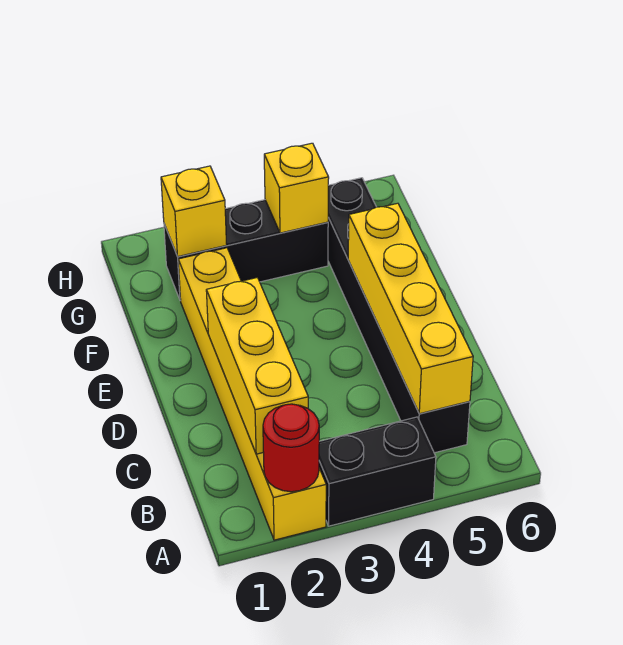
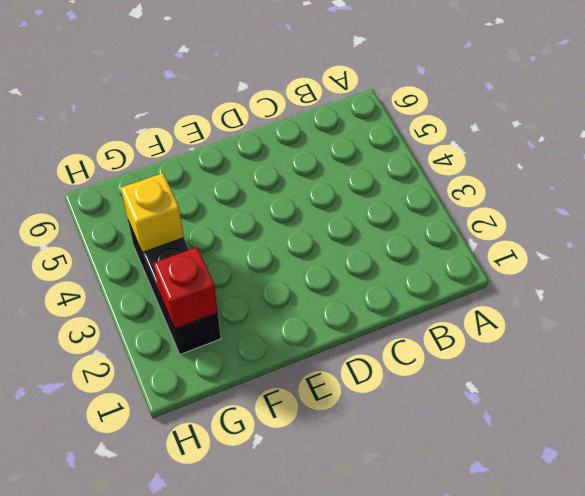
red 1x1 brick [153,247,218,329] -> yellow 1x1 brick [161,166,227,257]
none -> yellow 1x6 brick [178,248,326,540]
none -> black 1x2 brick [319,417,436,526]

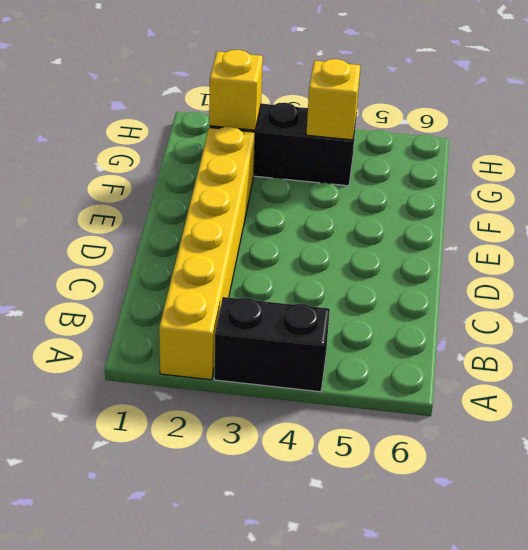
none -> black 1x6 brick [328,178,470,453]
none -> red 1x1 round brick [263,404,319,492]

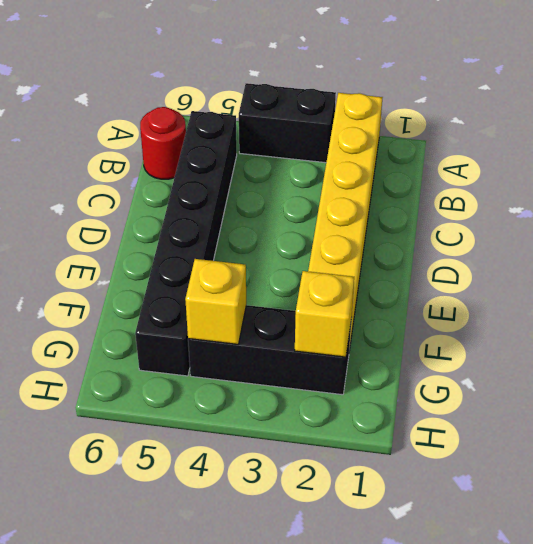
red 1x1 round brick [140,107,186,179] -> red 1x1 round brick moved to [263,404,319,492]
none -> yellow 1x3 brick [206,278,308,454]
none -> yellow 1x4 brick [348,203,473,414]

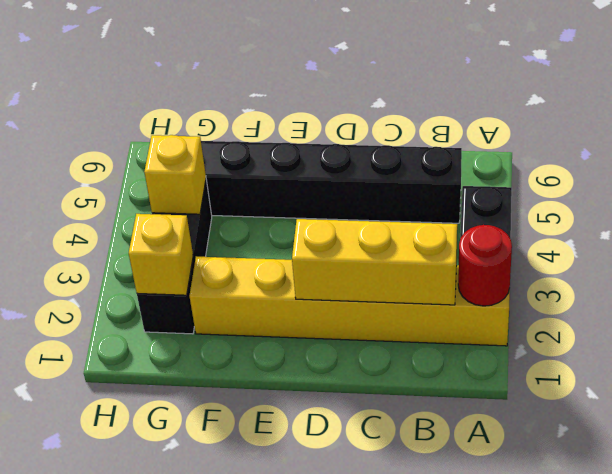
none -> yellow 1x4 brick [348,203,473,414]

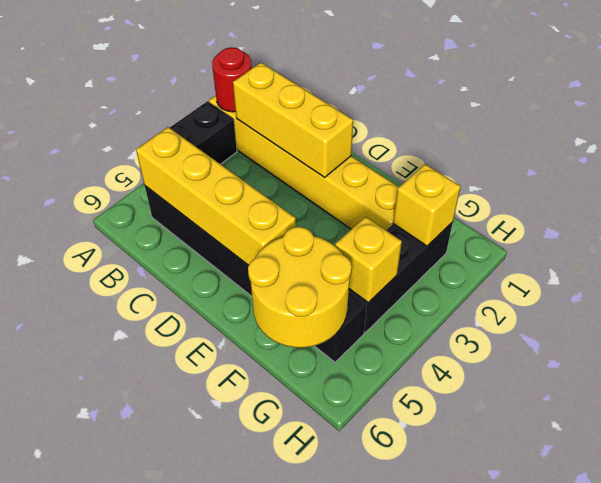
yellow 2x2 round brick [248,227,352,348] -> none

